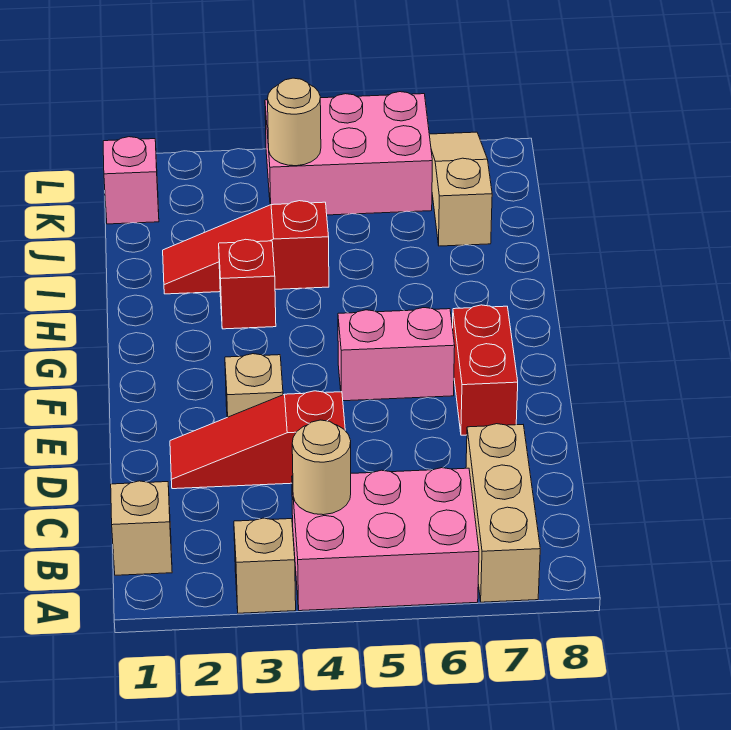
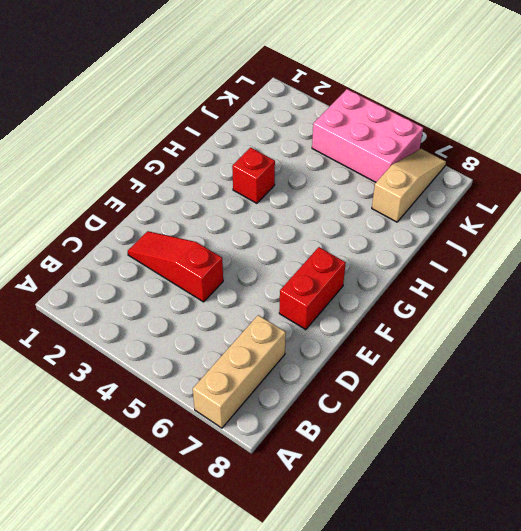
none -> tan 1x1 brick [234,518,296,613]
none -> pink 2x3 brick [292,468,479,611]
none -> tan 1x1 brick [111,481,172,575]

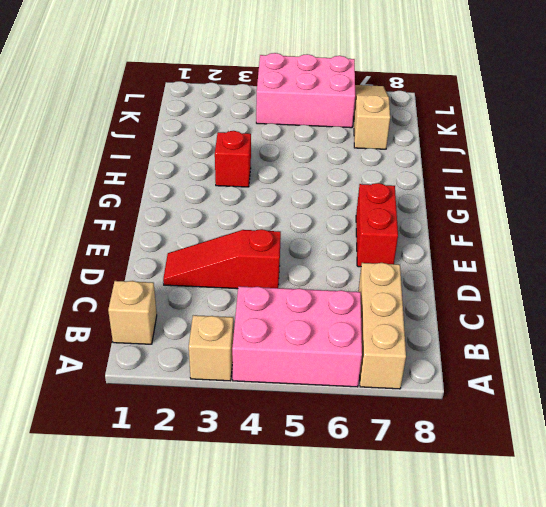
none -> tan 1x1 brick [225,354,283,417]
none -> pink 1x2 brick [338,308,455,401]
none -> red 1x3 slope [163,201,329,294]

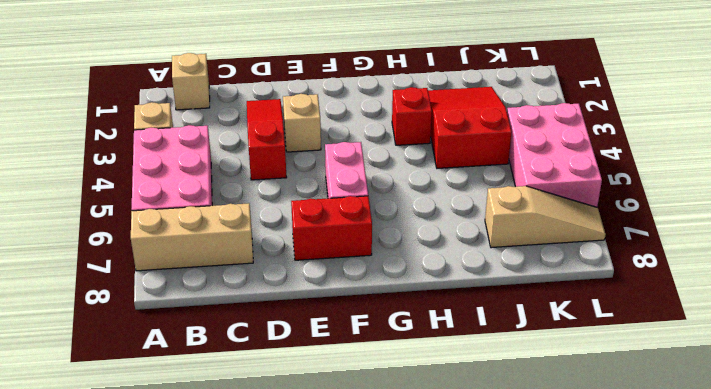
red 2x3 slope [428,87,512,168] -> red 1x3 slope [163,201,329,294]
none -> pink 1x1 brick [103,137,159,224]
none -> tan 1x1 round brick [292,420,351,515]
none -> tan 1x1 round brick [268,78,321,166]

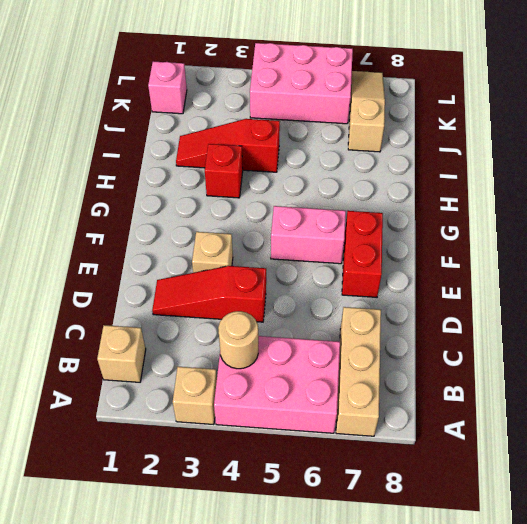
none -> tan 1x1 round brick [268,78,321,166]

